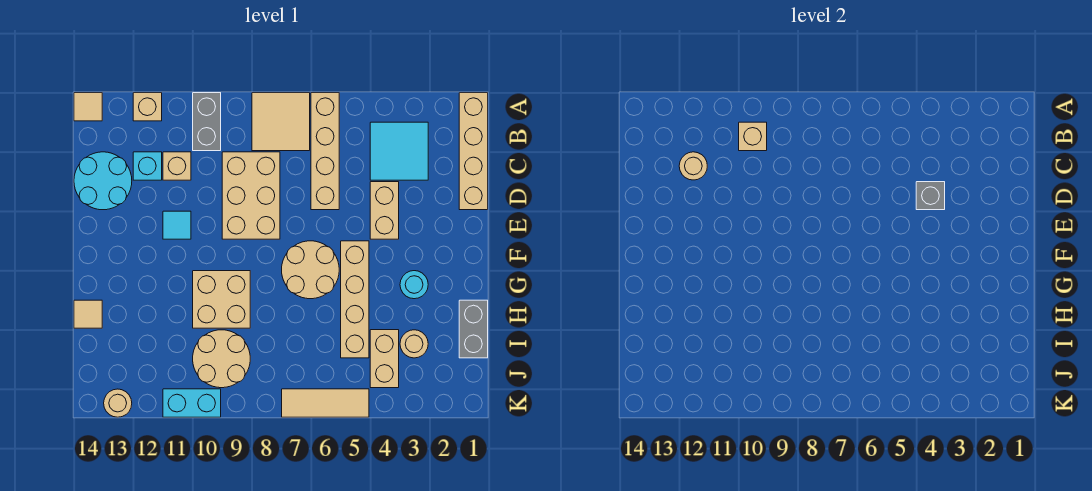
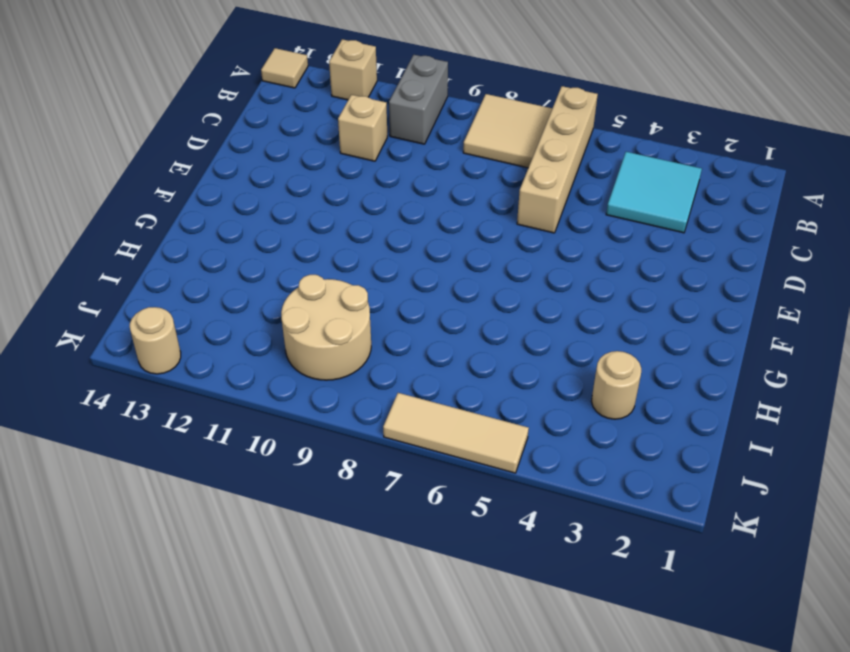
none -> tan 1x4 brick [459,93,488,210]
none -> tan 2x3 brick [222,152,280,239]
none -> cyan 1x1 brick [133,152,162,180]

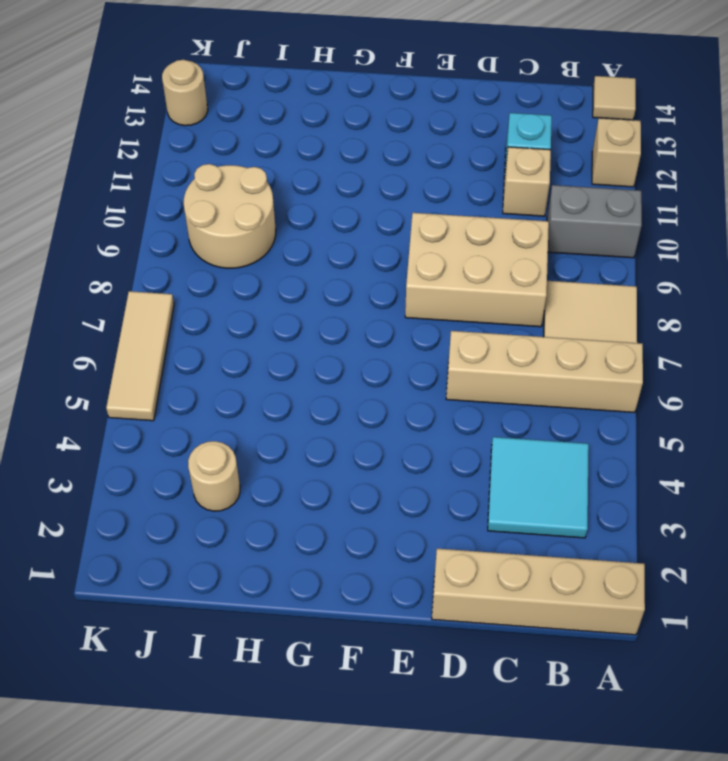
none -> cyan 2x2 round brick [74,152,132,210]
none -> tan 1x2 brick [370,182,399,239]
none -> cyan 1x1 tile [163,211,191,239]

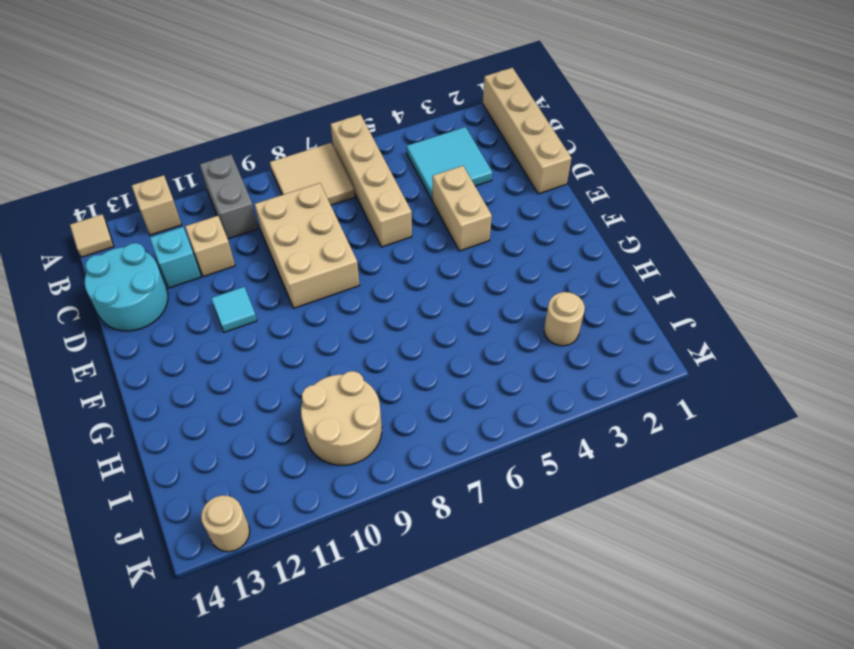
none -> tan 1x4 brick [341,241,369,358]
none -> tan 2x2 round brick [282,241,339,299]
none -> cyan 1x1 round brick [400,271,428,299]

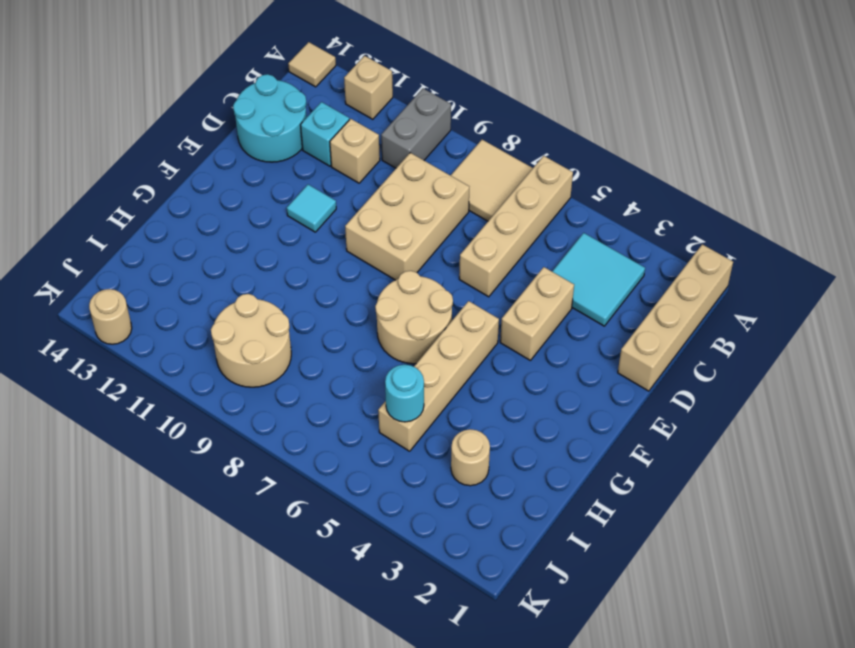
cyan 1x1 round brick [385,365,424,422] -> cyan 1x1 round brick moved to [400,271,428,299]
none -> tan 2x2 brick [193,271,250,328]
none -> grey 1x2 brick [459,300,488,358]
none -> tan 1x1 tile [74,300,102,328]

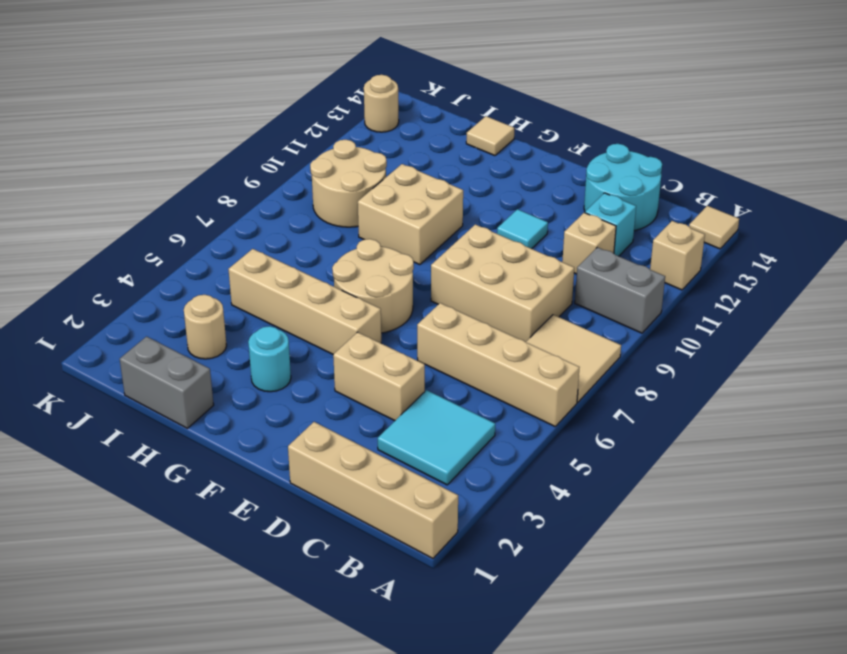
none -> tan 1x2 brick [370,330,399,388]
none -> tan 1x3 tile [282,389,369,417]
none -> cyan 1x2 brick [163,389,221,417]

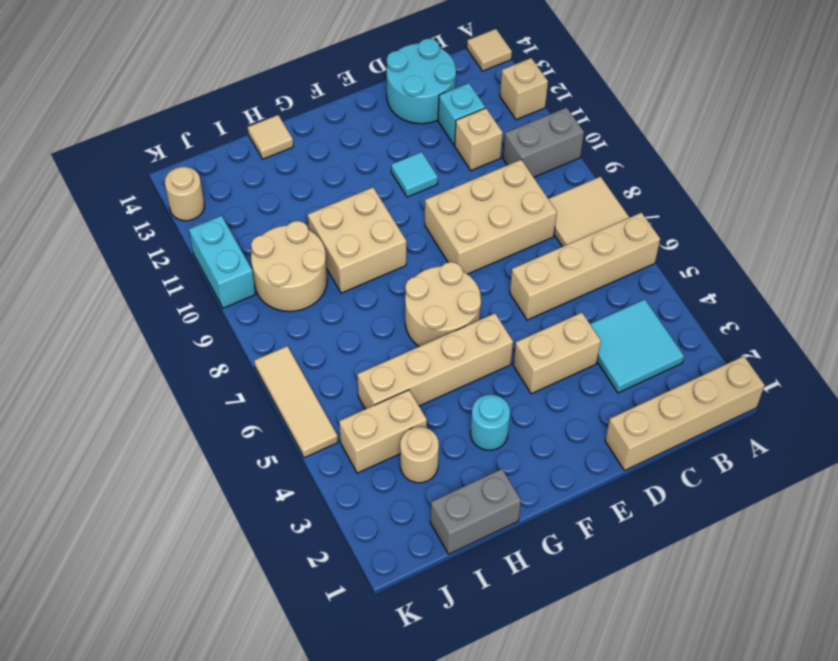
none -> tan 1x1 brick [739,122,767,151]
none -> tan 1x1 round brick [679,152,707,180]
none -> grey 1x1 brick [916,182,945,210]

